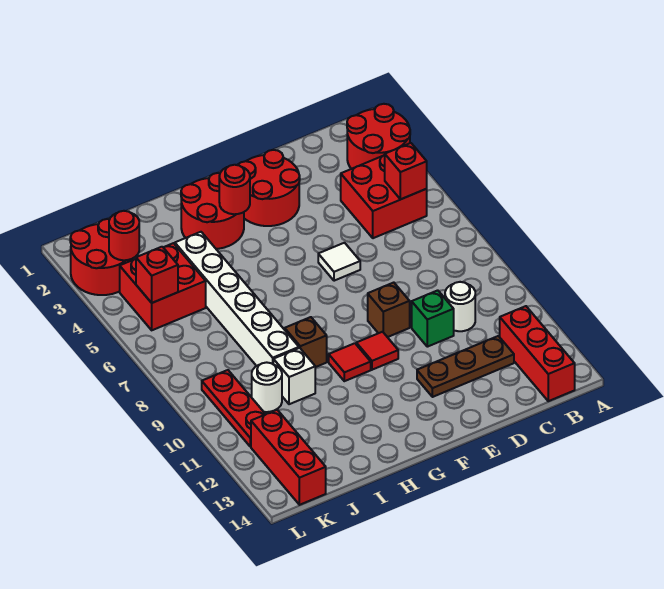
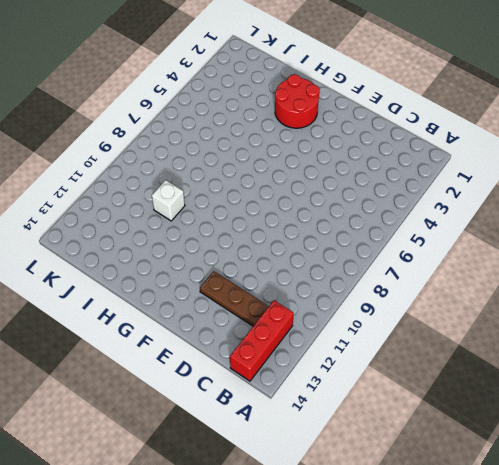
none -> red 2x2 round brick [347,104,410,169]
none -> red 2x2 brick [341,155,427,238]
none -> white 1x1 round brick [445,282,475,331]

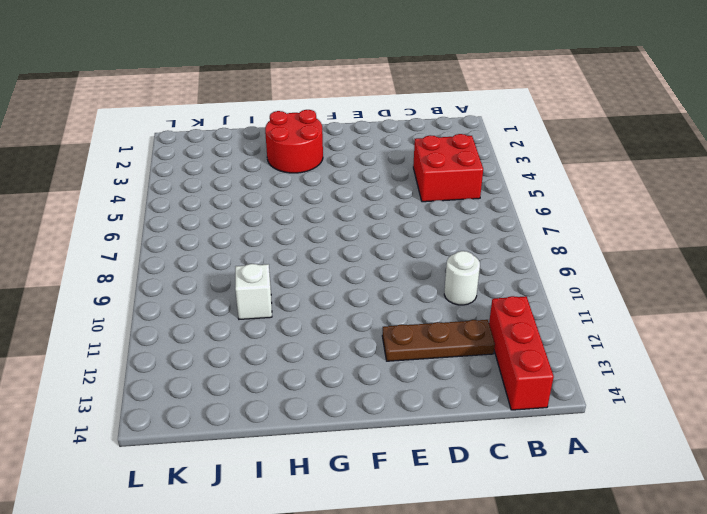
none -> red 2x2 round brick [347,104,410,169]
none -> green 1x1 brick [412,290,454,347]
none -> red 2x2 round brick [238,150,300,226]

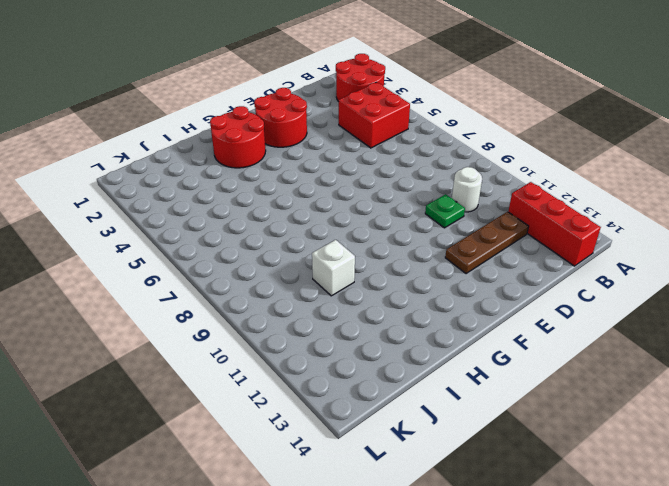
green 1x1 plate [425,194,465,228] -> green 1x1 brick [412,290,454,347]
none -> white 1x1 tile [318,243,360,281]
none -> brown 1x1 brick [368,283,410,337]
none -> red 1x1 tile [356,332,398,370]

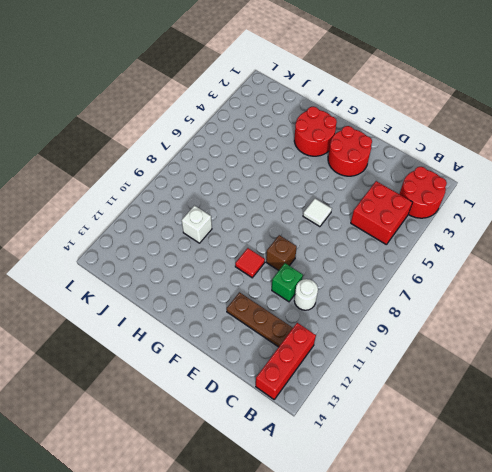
none -> red 1x1 tile [329,343,371,381]
none -> brown 1x1 brick [284,317,327,367]
none -> white 1x6 brick [175,232,299,366]

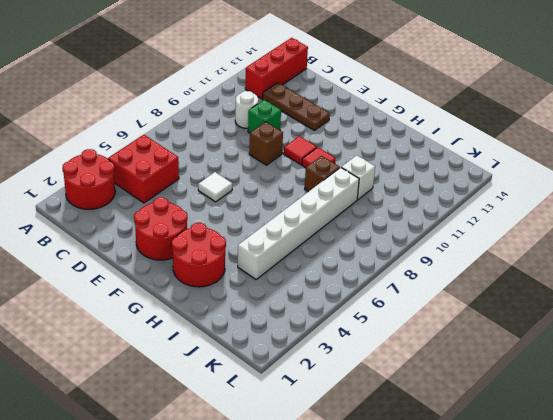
none -> red 2x2 brick [120,243,206,330]
none -> white 1x1 round brick [252,362,282,412]
none -> red 2x2 round brick [70,219,133,295]

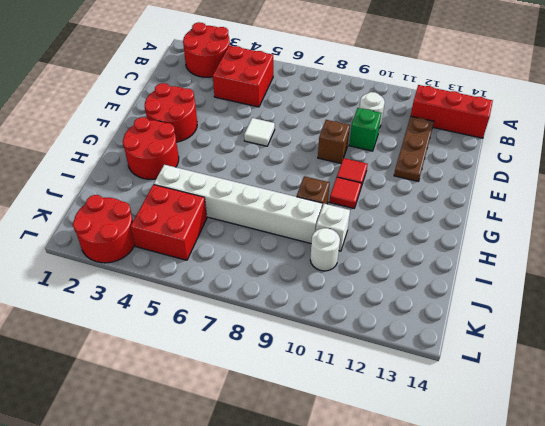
none -> red 1x3 plate [202,370,266,447]
none -> red 1x3 brick [251,410,326,505]
none -> red 1x1 brick [385,143,427,199]

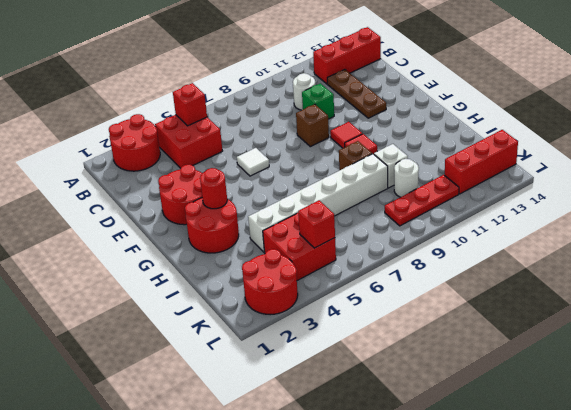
none -> red 1x1 round brick [109,211,139,260]

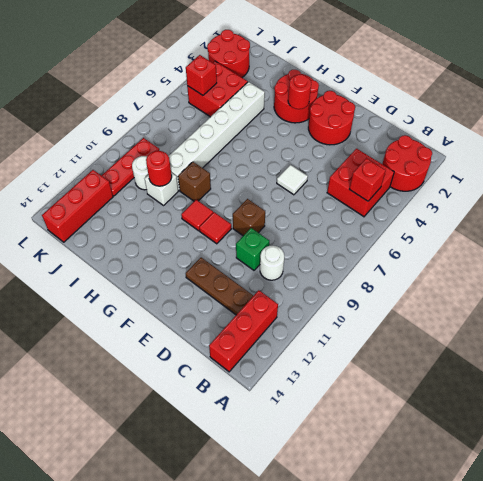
red 1x1 round brick [146,151,172,186] -> red 1x1 round brick moved to [109,211,139,260]

